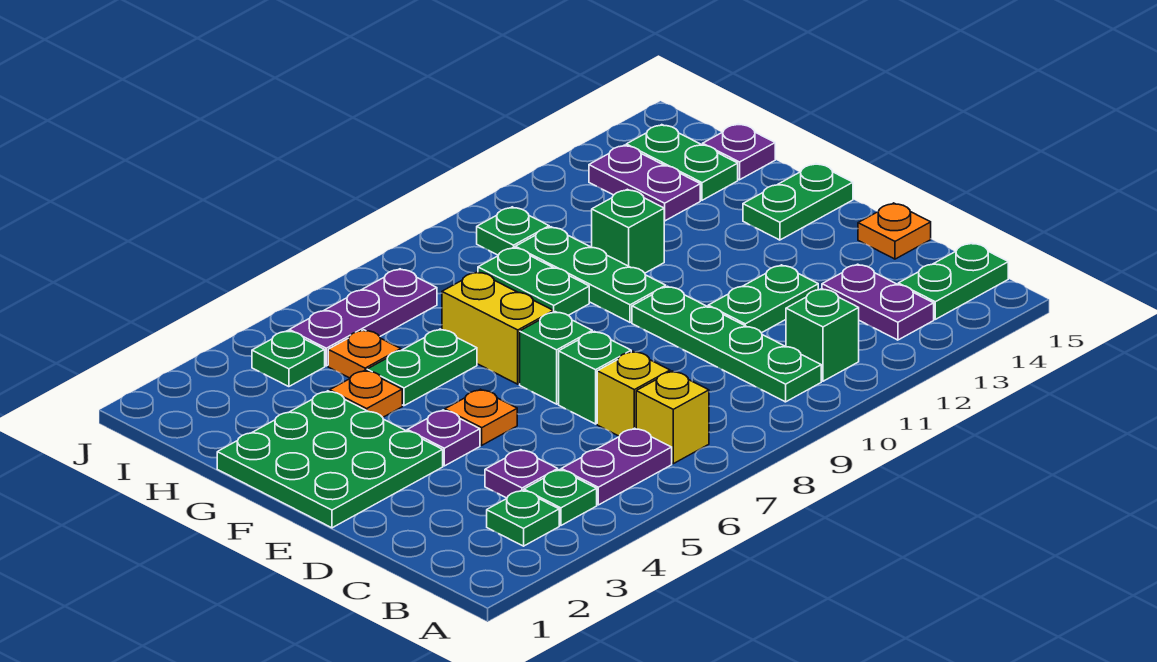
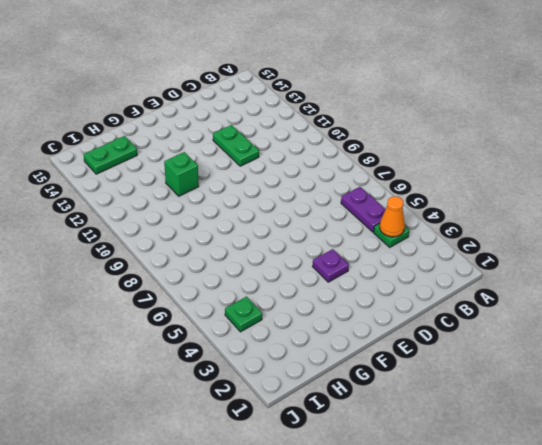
orange 1x1 cone [380,196,405,237] -> none
none -> green 1x1 plate [487,490,559,546]
none -> yellow 1x1 brick [636,371,709,464]
none -> green 1x4 plate [632,286,821,402]
none -> green 1x1 brick [786,289,859,381]

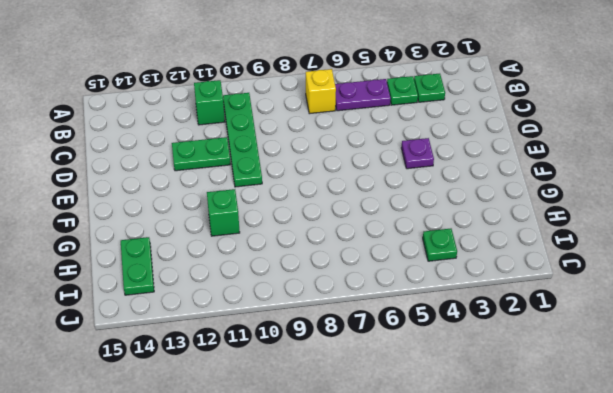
none -> purple 1x2 plate [822,264,934,340]
none -> green 1x2 plate [898,243,1008,319]
none -> purple 1x1 plate [485,450,558,498]
none -> yellow 1x1 brick [597,351,670,436]

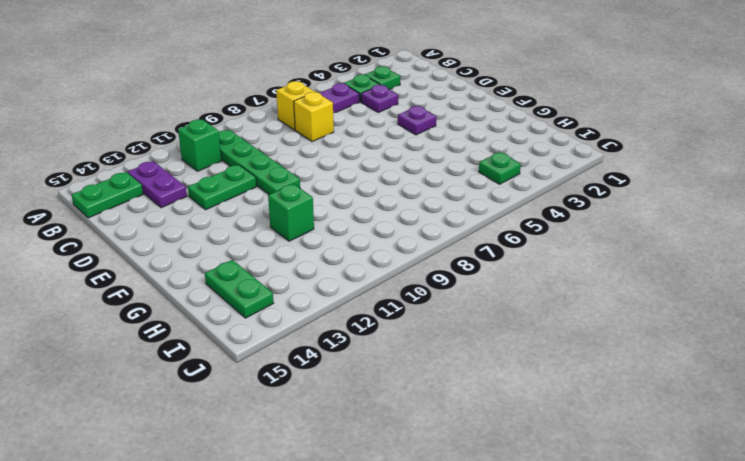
none -> green 1x1 brick [559,331,631,424]
none -> orange 1x1 plate [858,203,931,259]
none -> green 3x3 plate [217,391,443,528]
none -> orange 1x1 plate [445,389,517,445]

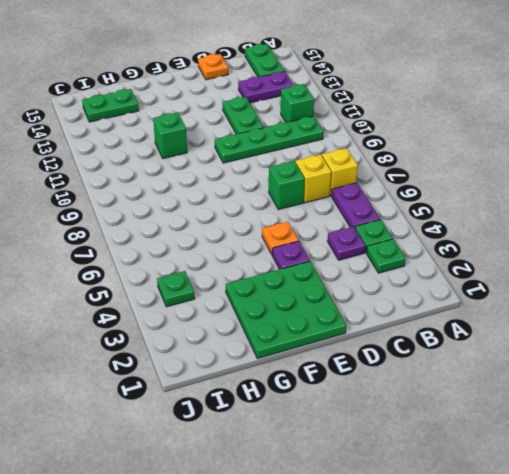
none -> green 1x1 brick [520,312,592,404]
none -> yellow 1x2 brick [442,272,553,384]
none -> green 1x3 plate [515,227,666,322]
none -> green 1x2 plate [743,164,853,240]

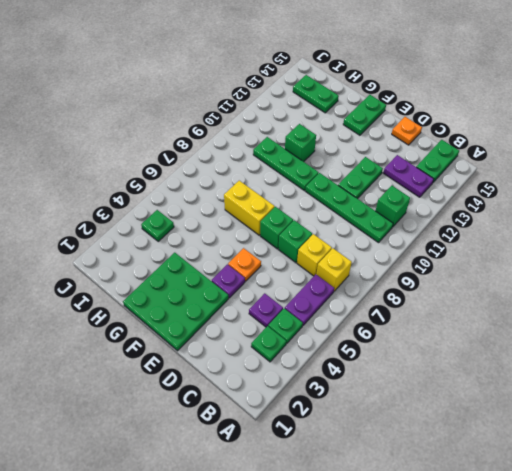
none -> orange 1x1 plate [330,370,402,417]
none -> green 1x2 plate [367,329,477,406]
none -> green 1x2 plate [478,247,589,315]
none -> orange 1x1 plate [328,330,401,378]

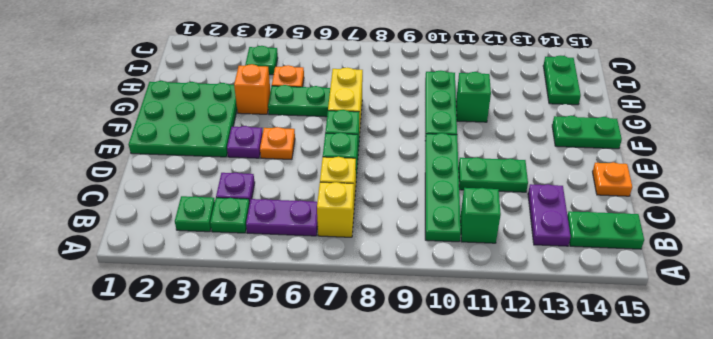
orange 1x1 brick [234,64,270,114] -> orange 1x1 plate [330,370,402,417]
none -> green 1x2 plate [478,247,589,315]
none -> purple 1x2 plate [589,145,700,221]
none -> purple 1x1 plate [703,124,775,180]
none -> purple 1x3 plate [289,269,437,366]

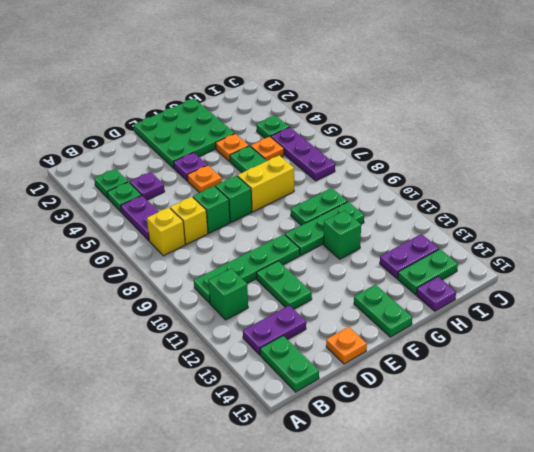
none -> green 1x1 plate [477,207,549,255]

